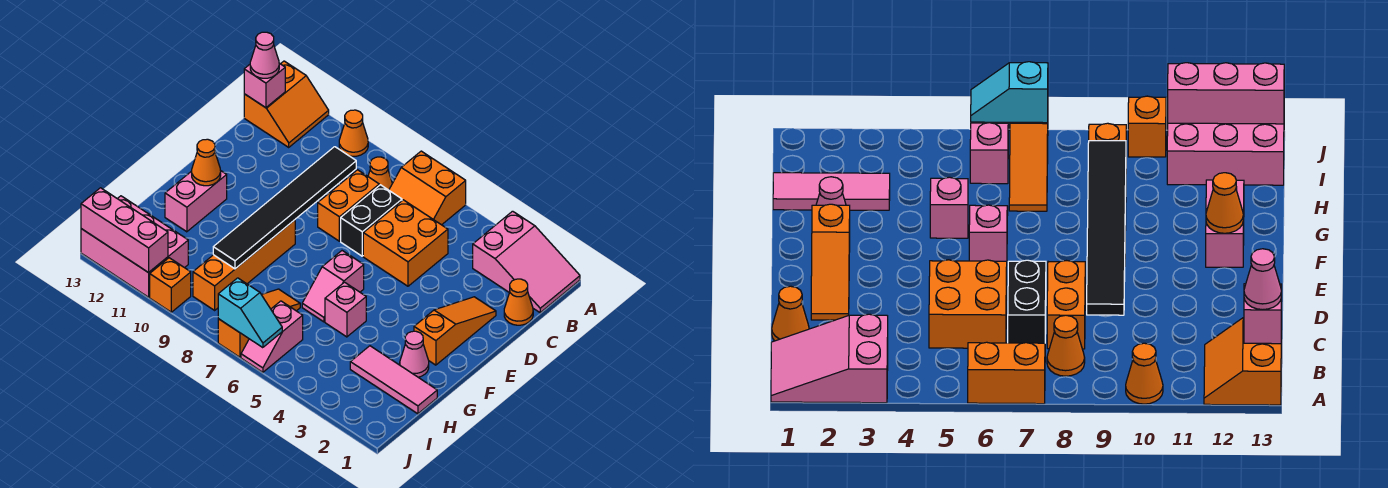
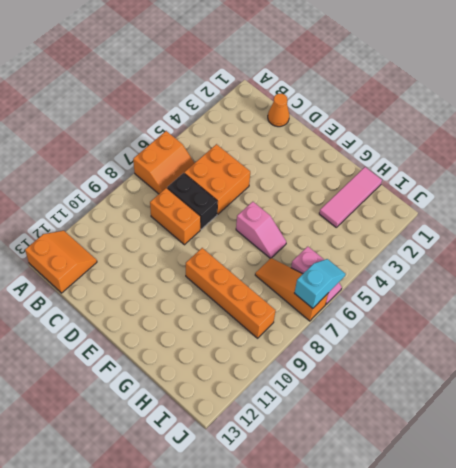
none -> pink 2x3 slope [473,211,580,313]
none -> orange 1x1 cone [339,110,368,156]
none -> orange 1x1 cone [368,157,392,190]

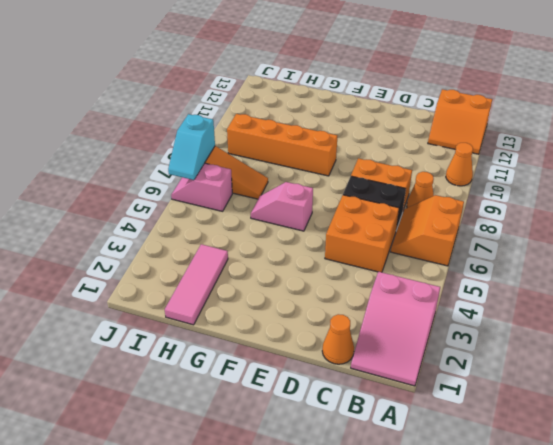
none -> orange 1x3 slope [414,297,496,365]
none -> pink 1x2 brick [165,170,227,232]
none -> pink 1x1 cone [400,331,429,377]

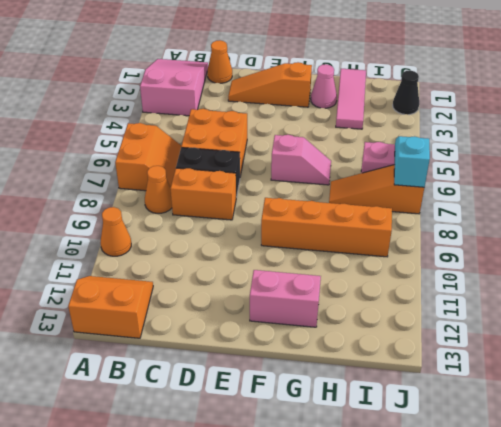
black 1x1 cone [393,70,419,115] -> none
none -> pink 1x1 brick [325,282,366,337]
none -> pink 2x3 brick [81,196,188,297]
none -> orange 1x1 brick [150,258,191,312]

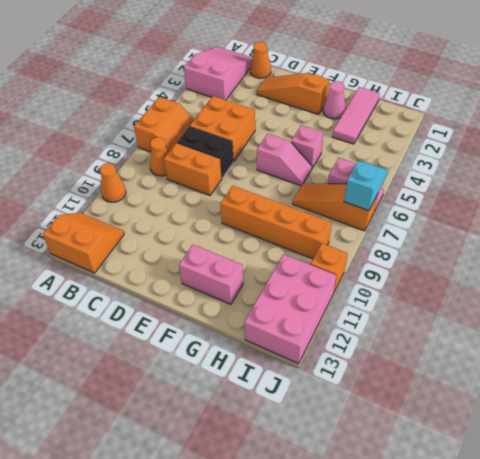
none -> pink 1x1 brick [244,63,285,108]
none -> black 1x6 tile [213,147,356,269]
none -> orange 1x1 cone [192,139,221,186]

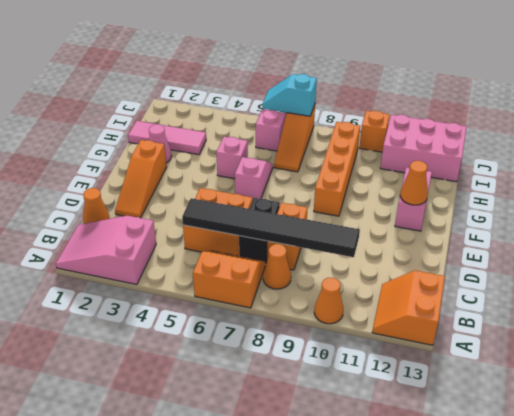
black 1x6 tile [182,198,360,257] -> black 1x6 tile turned to [213,147,356,269]
none -> pink 1x1 brick [244,63,285,108]
none -> pink 1x3 brick [81,188,168,273]
none -> pink 1x1 cone [250,32,279,78]

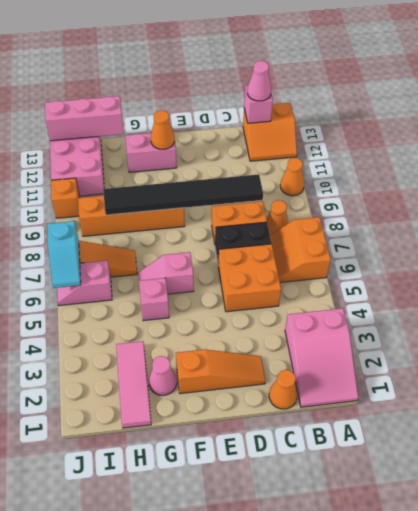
pink 1x3 brick [45,96,124,141] -> pink 1x3 brick turned to [81,188,168,273]

